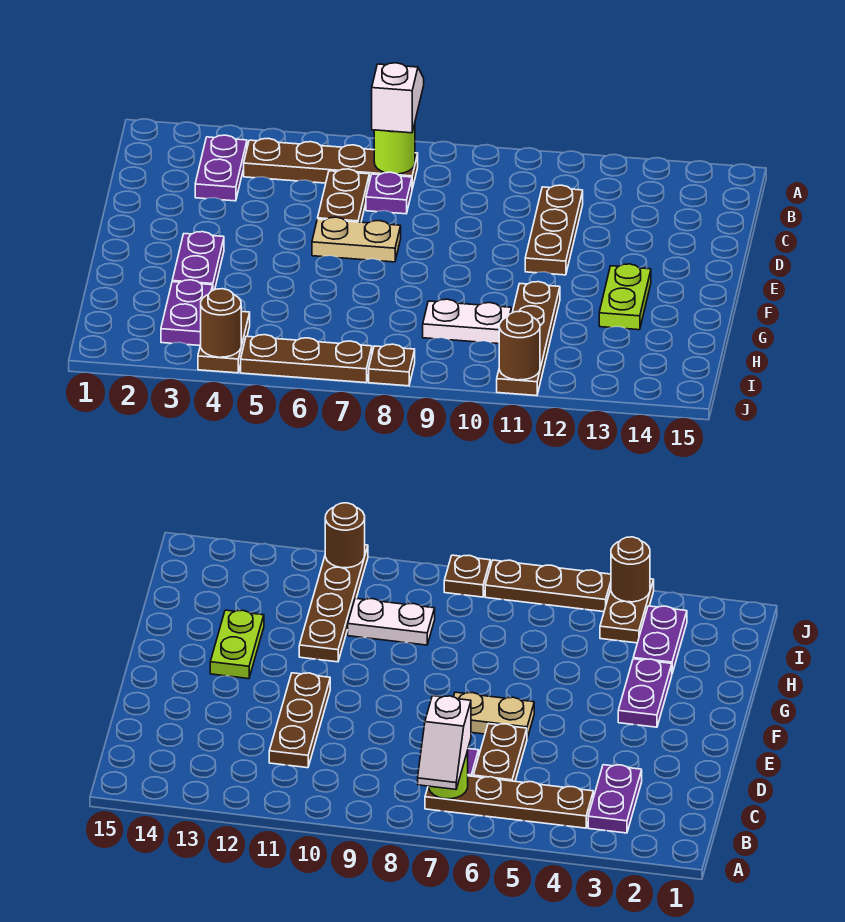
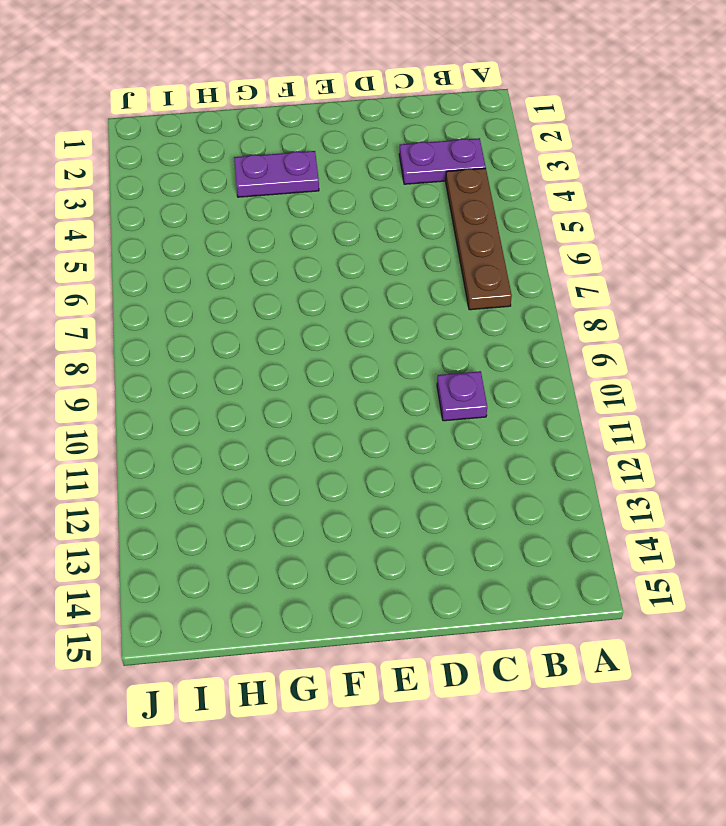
purple 1x1 plate [437,371,487,421] -> purple 1x1 plate moved to [366,172,412,214]
none -> brown 1x2 plate [318,169,369,222]
none -> brown 1x3 plate [525,185,583,275]
none -> tan 1x2 plate [312,217,401,262]

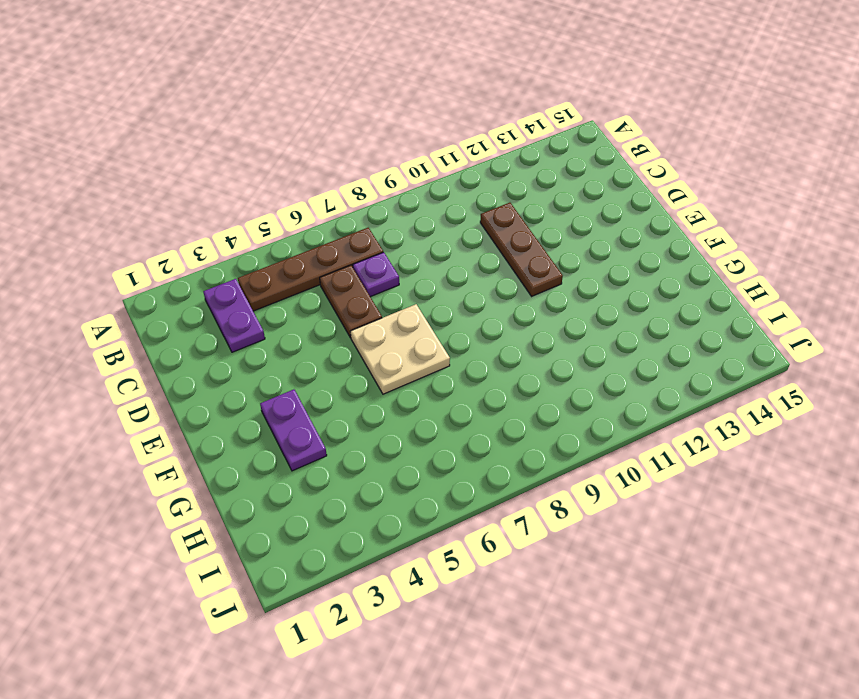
tan 2x2 plate [350,304,450,394] -> tan 1x2 plate [312,217,401,262]
none -> lime 1x2 plate [599,264,651,330]
none -> brown 1x4 plate [497,282,560,396]
none -> purple 1x2 plate [161,280,213,345]

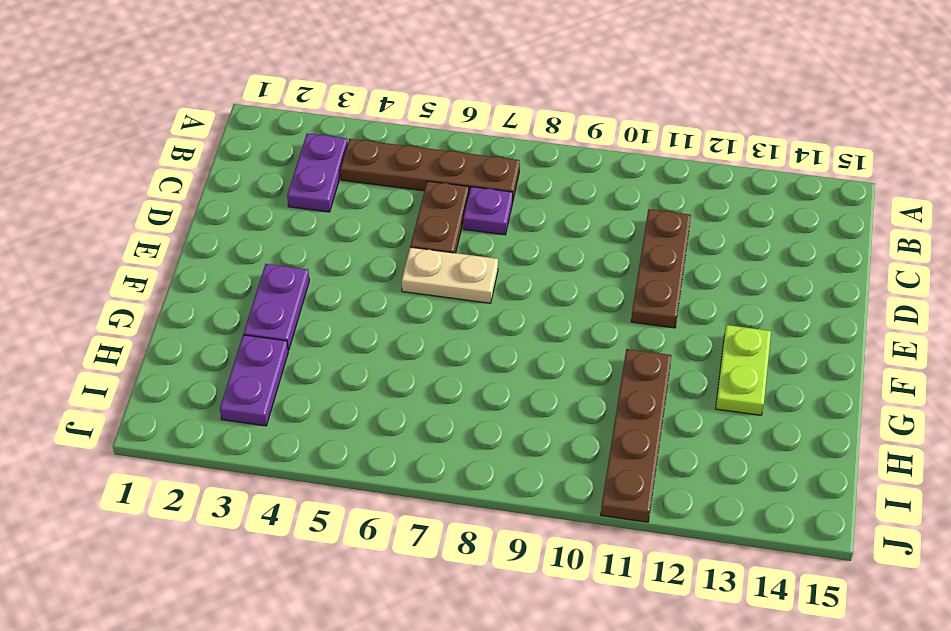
none -> white 1x2 plate [423,299,512,344]
none -> brown 1x2 plate [198,311,250,373]
none -> brown 1x3 plate [241,335,372,383]

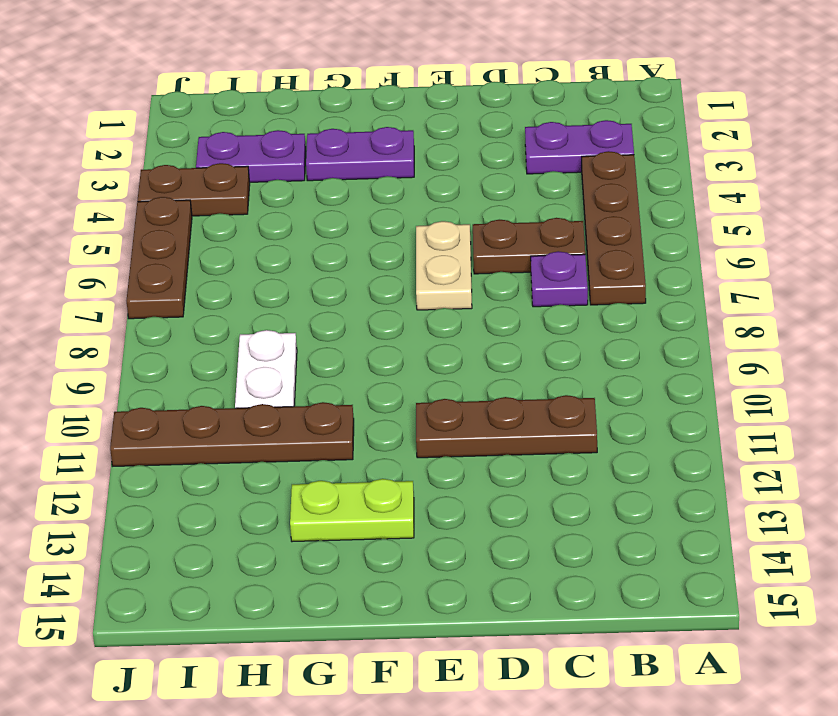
none -> brown 1x1 plate [369,344,415,386]
none -> lime 1x1 round brick [374,124,415,174]
none -> brown 1x1 round brick [201,289,241,357]

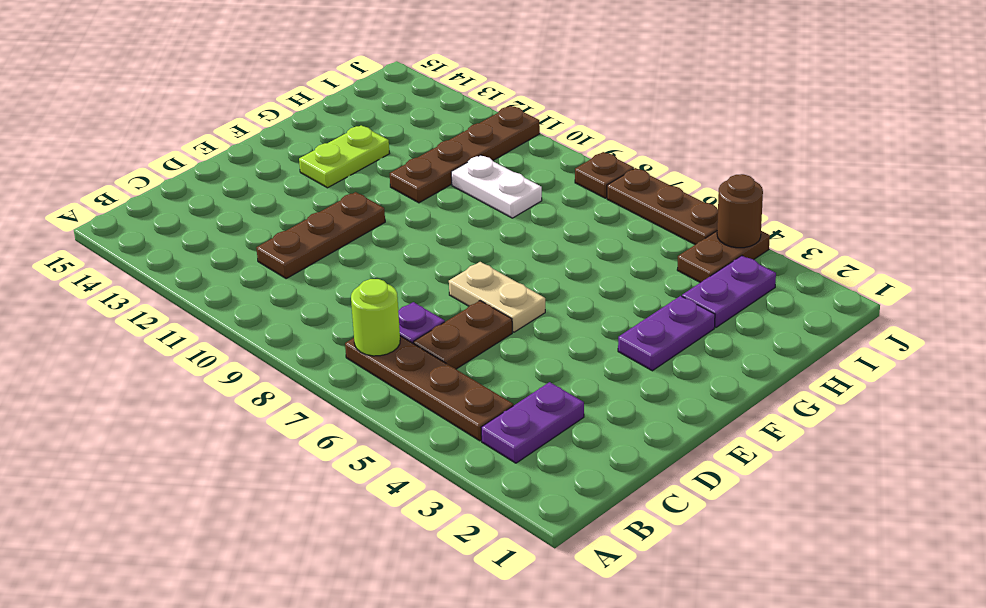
none -> brown 1x1 round brick [499,311,540,380]
none -> white 1x2 slope [372,63,424,133]

